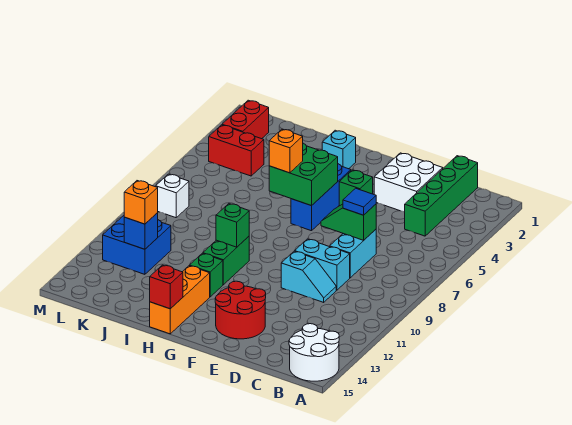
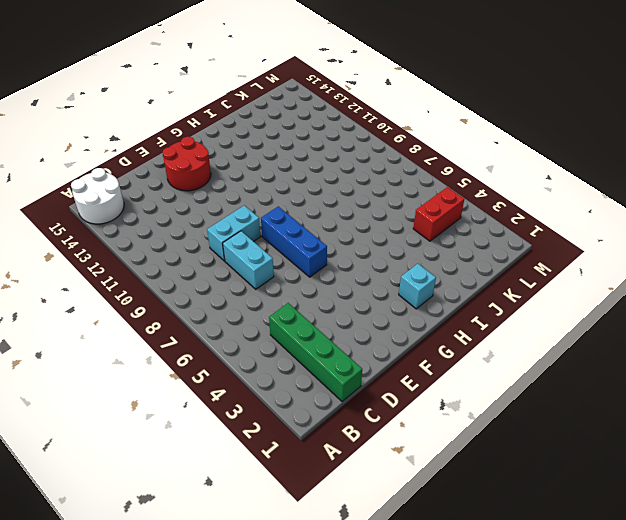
blue 1x3 brick [261,206,327,277] -> blue 1x3 brick moved to [291,164,351,231]
none -> white 2x2 brick [374,153,443,212]
none -> cyan 1x2 slope [281,251,336,302]
none -> green 1x1 brick [339,170,373,206]

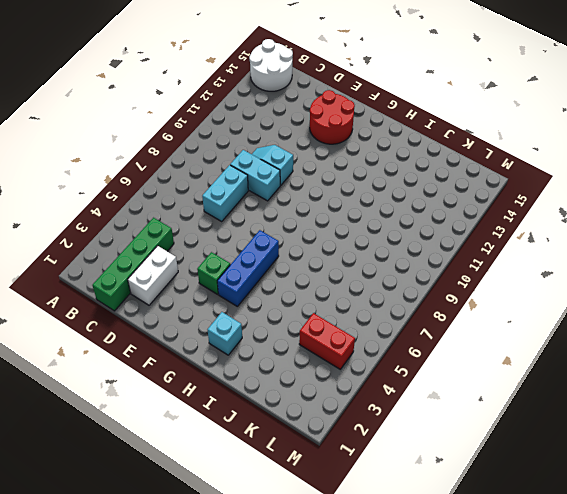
white 1x2 brick [128,246,178,305] -> white 2x2 brick [374,153,443,212]
none -> green 1x2 brick [203,237,249,285]
none -> green 1x1 brick [190,253,223,297]
none -> orange 1x3 brick [150,266,210,334]

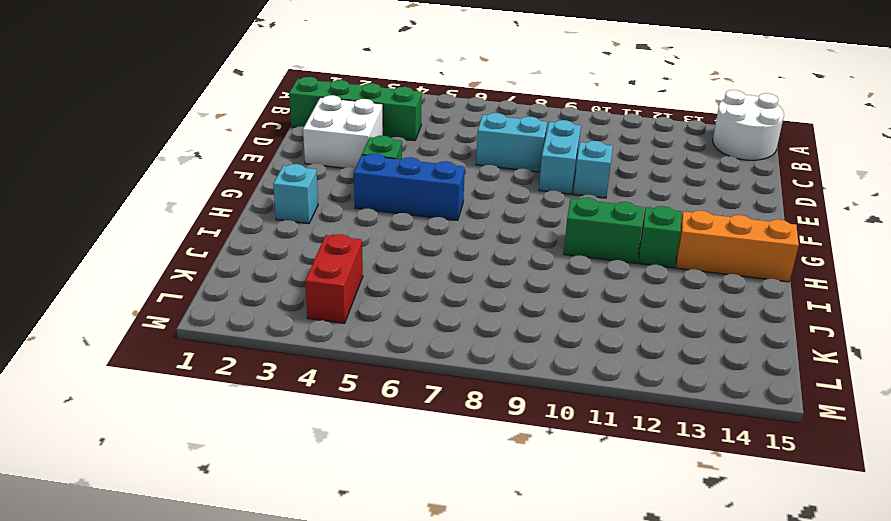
none -> red 2x2 round brick [215,281,266,339]
none -> blue 2x2 brick [103,216,171,274]
none -> red 1x2 brick [222,100,269,139]

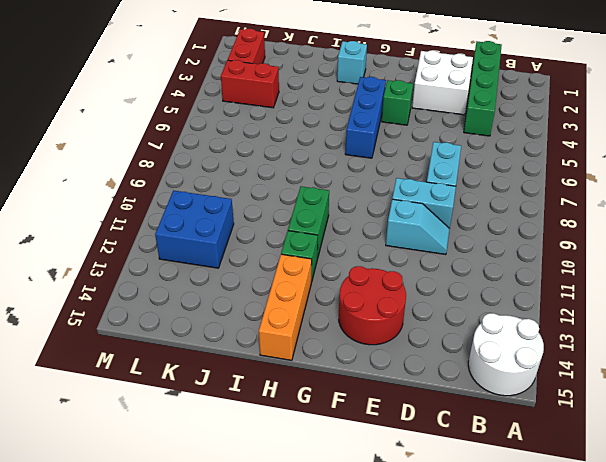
none -> white 1x1 brick [156,174,189,218]
none -> green 1x2 slope [321,204,376,240]
none -> green 2x2 brick [269,143,338,206]

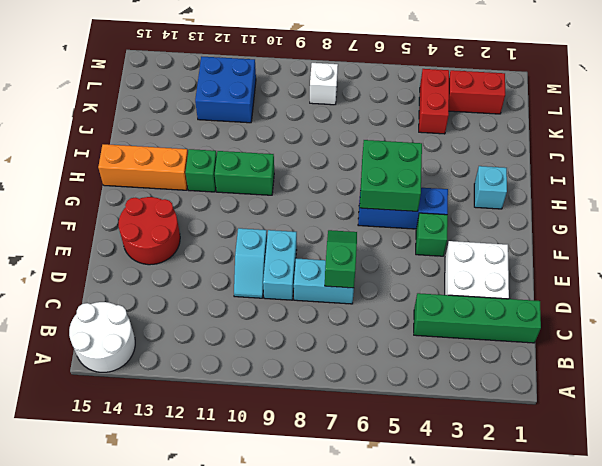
none -> green 1x1 brick [216,204,249,247]
none -> red 1x1 brick [150,265,183,309]
none -> blue 1x1 brick [124,213,158,249]

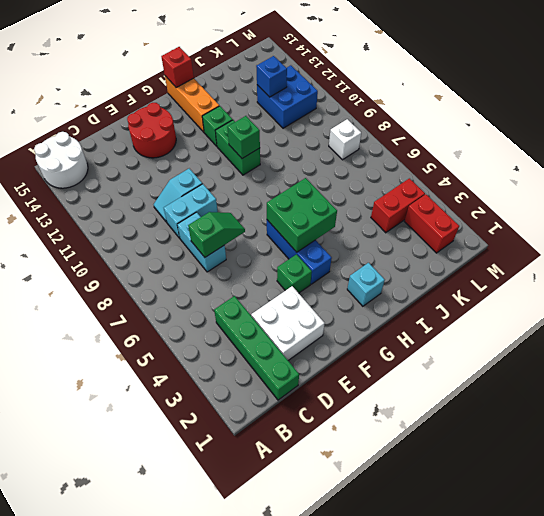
none -> blue 1x1 tile [343,188,376,215]
none -> orange 1x1 brick [269,129,303,173]
none -> orange 1x1 brick [124,181,158,224]

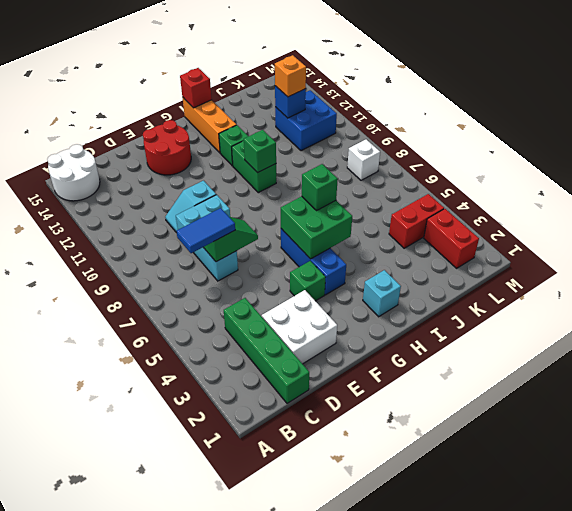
blue 1x2 tile [176,208,235,253] -> blue 1x1 tile [343,188,376,215]
green 1x1 brick [302,164,338,210] -> orange 1x1 brick [269,129,303,173]

